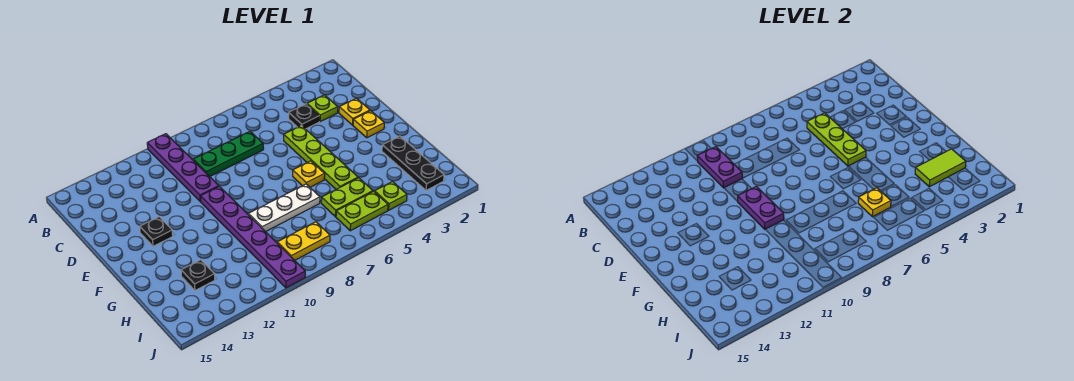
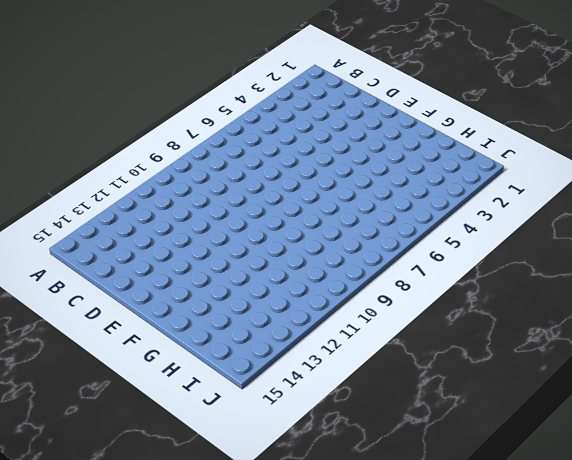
none -> purple 1x4 plate [147,134,219,202]
none -> lime 1x1 plate [307,95,338,122]
none -> black 1x1 plate [289,104,319,129]

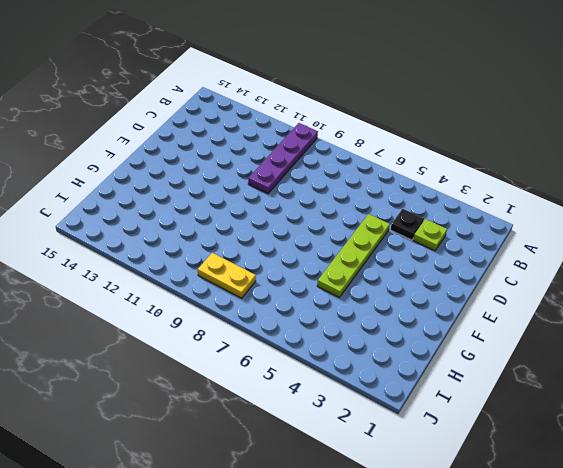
none -> green 1x3 plate [193,132,263,176]
none -> yellow 1x1 plate [339,98,370,125]
none -> yellow 1x1 plate [353,111,384,138]

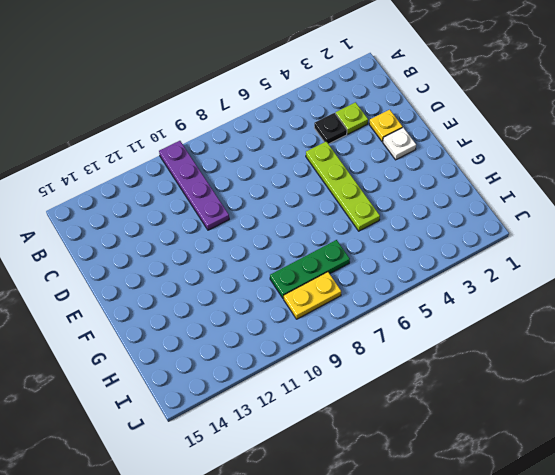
white 1x1 plate [383,128,416,160] -> yellow 1x1 plate [353,111,384,138]
green 1x3 plate [270,240,350,298] -> green 1x3 plate moved to [193,132,263,176]
none -> purple 1x6 plate [201,186,305,288]
none -> black 1x1 plate [140,217,173,246]
none -> yellow 1x1 plate [293,161,325,187]

